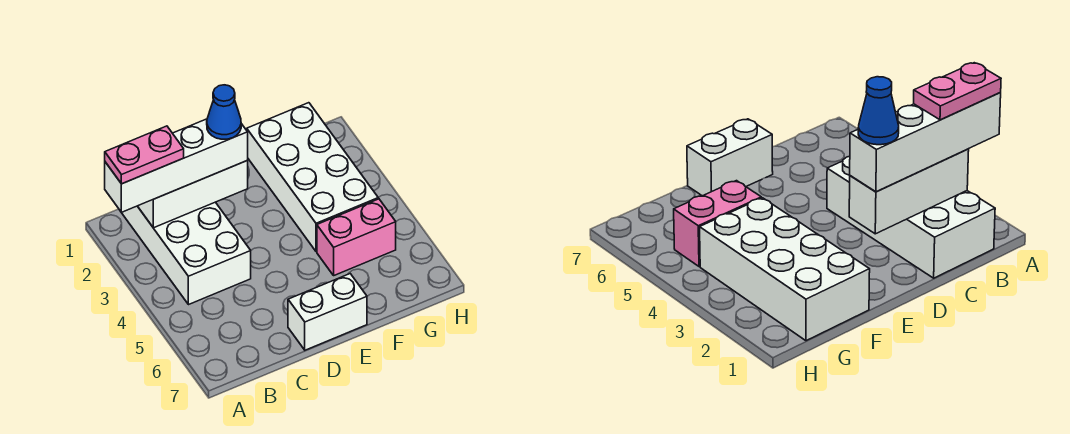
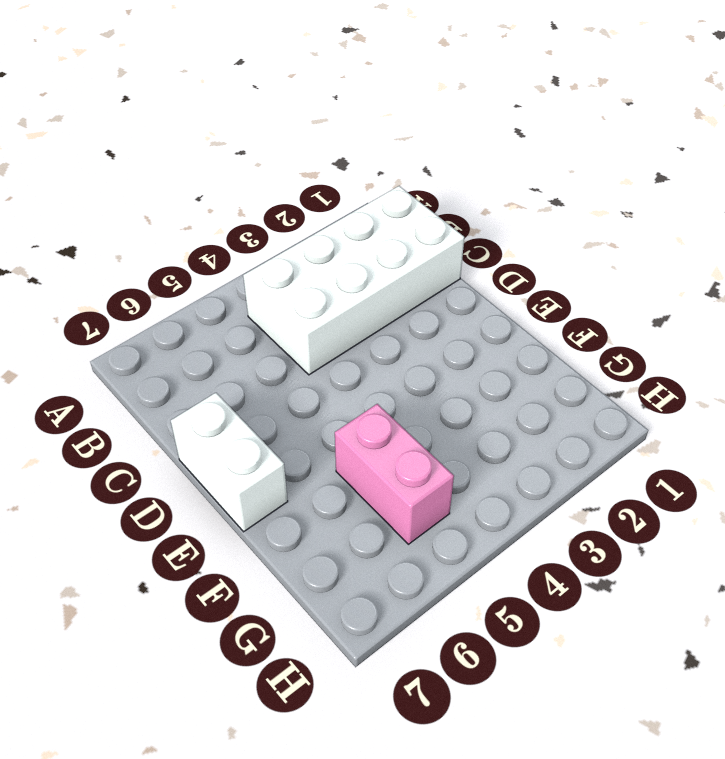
none -> white 2x4 brick [247,103,378,252]
none -> white 1x3 brick [138,161,248,228]

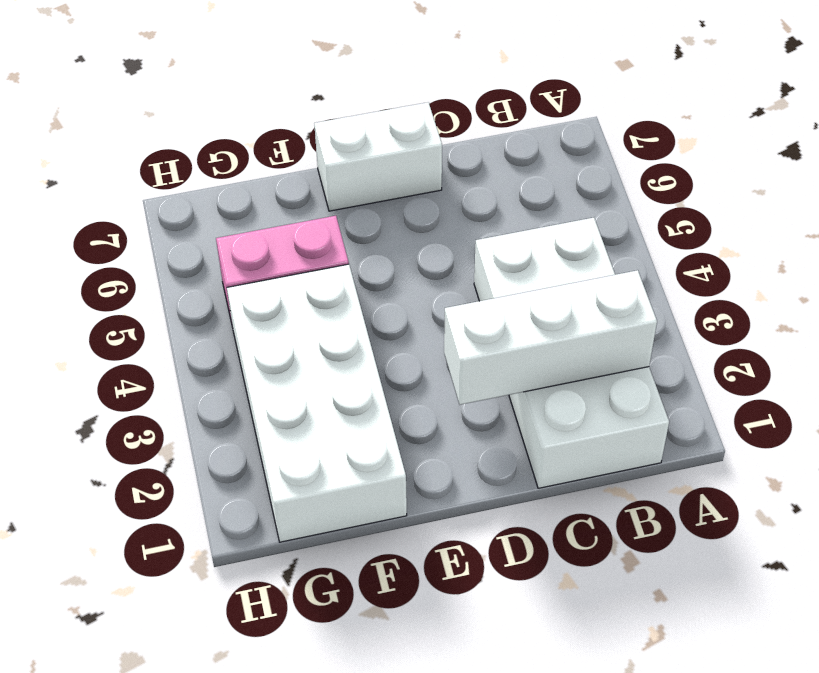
none -> white 1x4 brick [105,119,248,213]
none -> pink 1x2 plate [105,126,184,184]

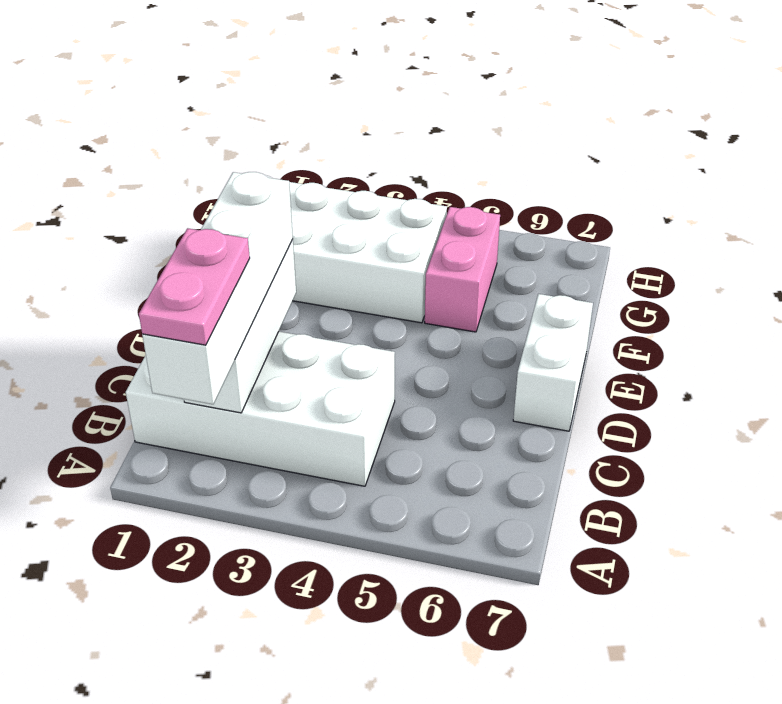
none -> blue 1x1 cone [207,85,241,139]

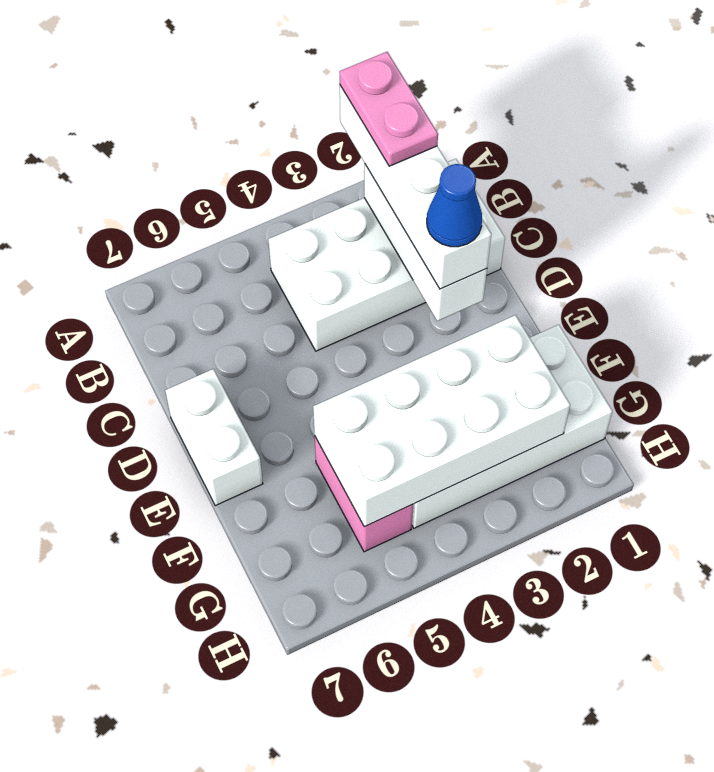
white 2x4 brick [313,315,570,527] -> none

